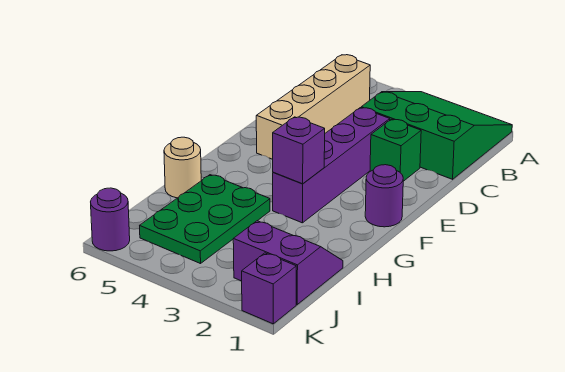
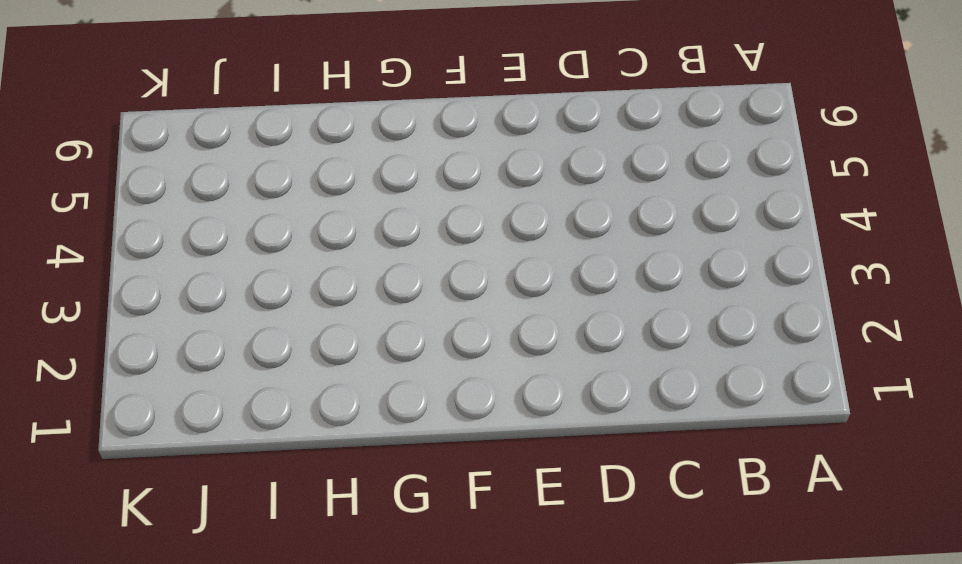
none -> green 3x3 slope [361,92,512,179]
none -> tan 1x4 brick [256,55,370,159]

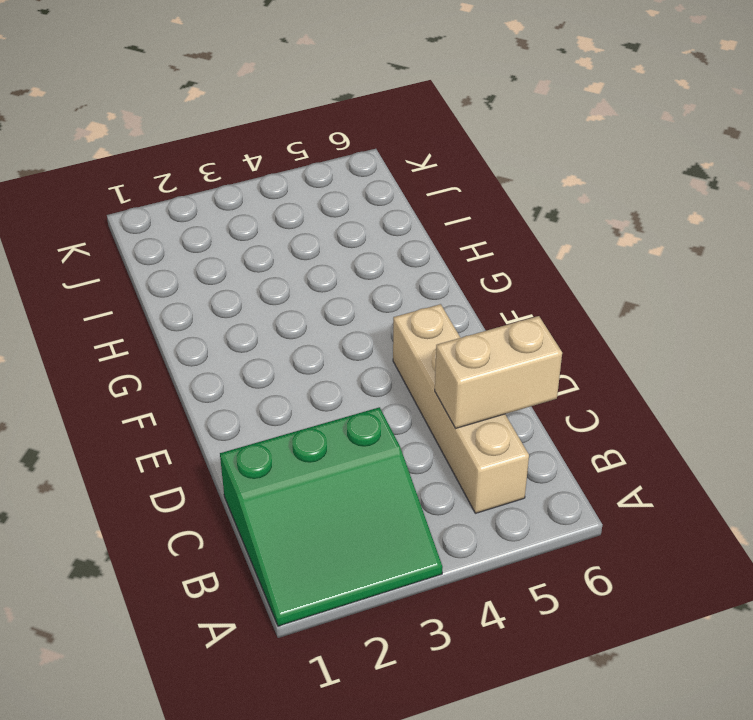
tan 1x2 brick [435,316,562,428] -> none
none -> green 1x1 brick [370,119,421,181]
none -> purple 1x4 brick [273,108,390,223]

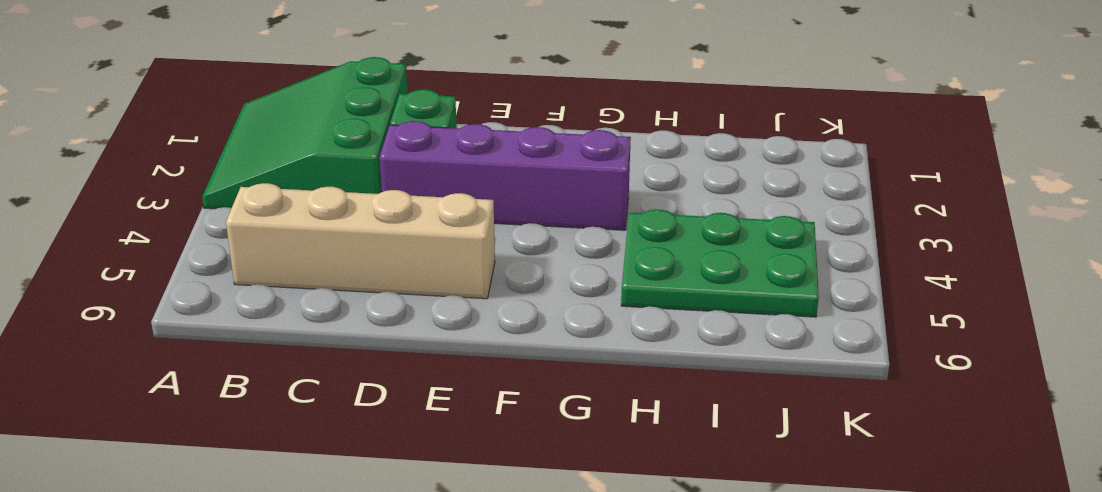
none -> purple 1x1 round brick [365,165,403,227]
none -> tan 1x1 round brick [164,137,201,198]

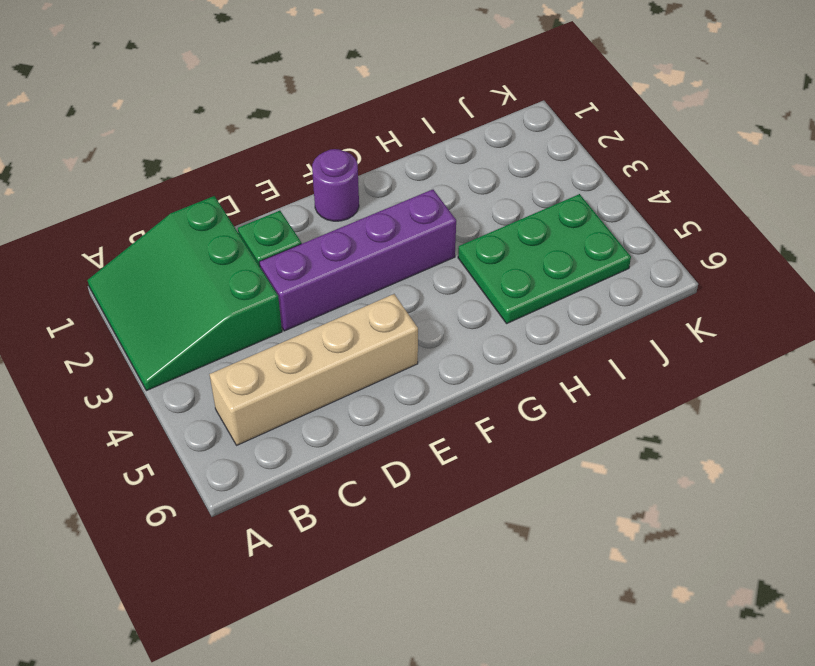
none -> tan 1x1 round brick [164,137,201,198]
none -> purple 2x2 slope [233,221,343,304]

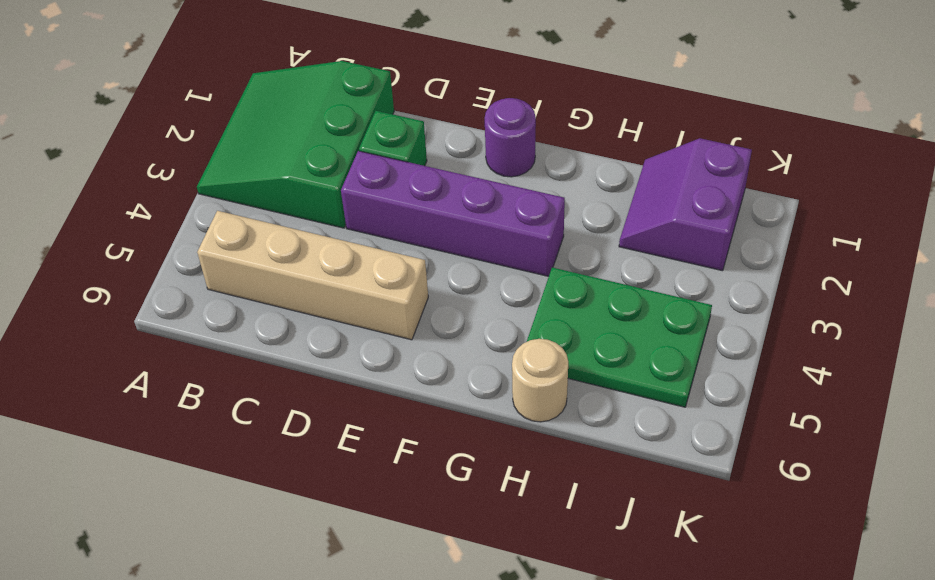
none -> purple 1x1 brick [242,253,296,324]
none -> purple 1x1 round brick [91,188,130,251]

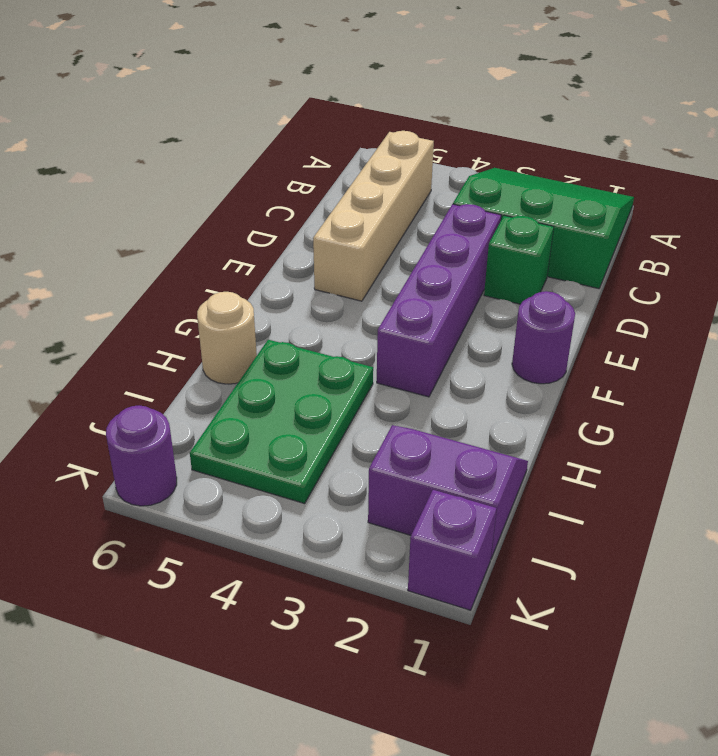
none -> purple 1x1 brick [273,117,325,184]

